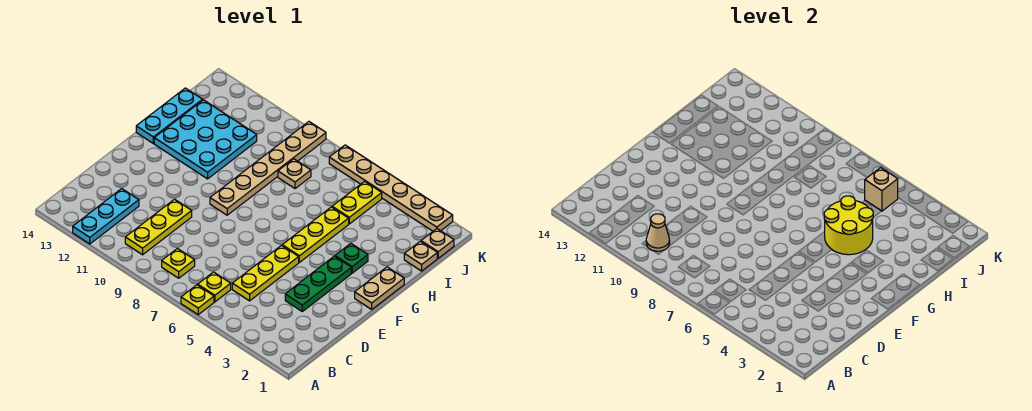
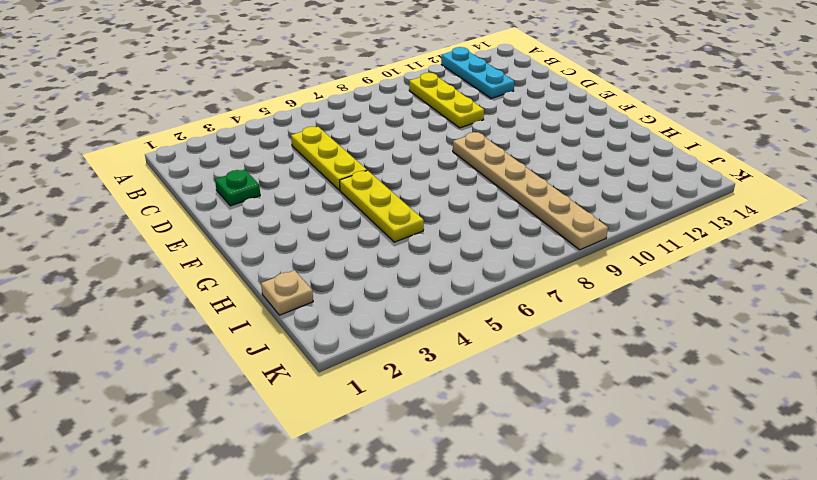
green 1x1 plate [215,170,260,206] -> green 1x1 plate moved to [335,244,368,273]
none -> yellow 1x1 plate [181,285,214,315]
none -> yellow 1x1 plate [198,272,231,302]
none -> yellow 1x1 plate [162,249,195,278]

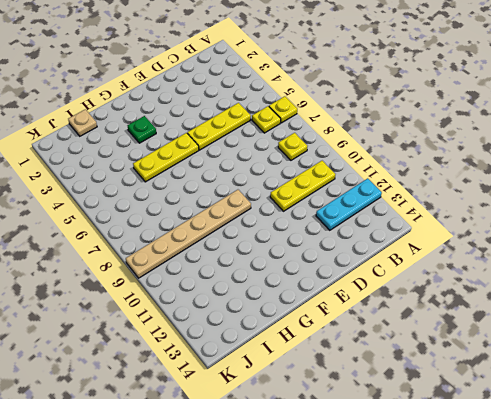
none -> green 1x3 plate [285,256,351,311]
none -> tan 1x2 plate [355,267,404,309]
none -> cyan 3x3 plate [154,100,257,179]

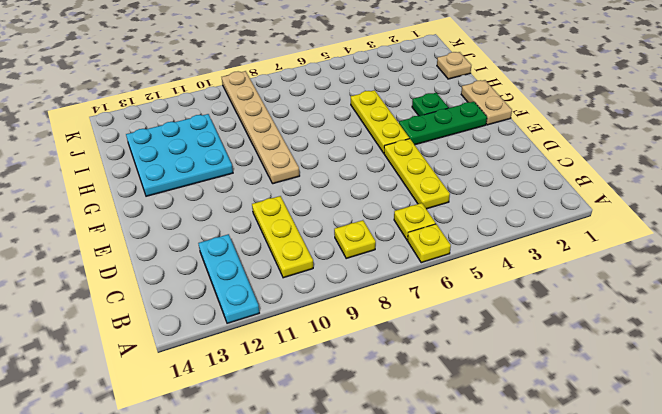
green 1x3 plate [399,102,487,145] -> green 1x3 plate turned to [285,256,351,311]
none -> cyan 1x3 plate [136,88,203,143]
none -> yellow 1x2 plate [332,181,382,224]
none -> tan 1x1 plate [278,159,311,189]

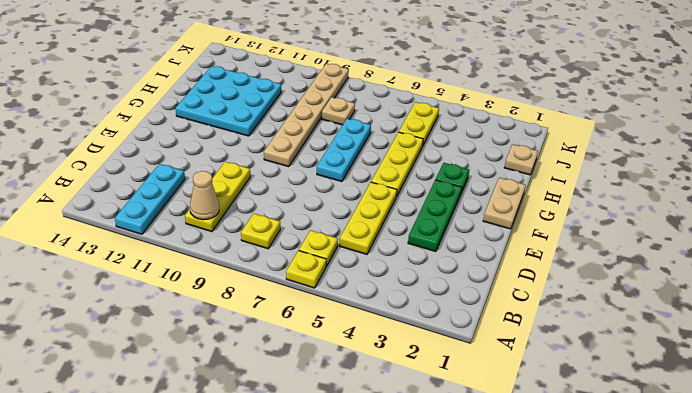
cyan 1x3 plate [317,119,371,182] -> cyan 1x3 plate moved to [136,88,203,143]
none -> tan 1x1 plate [421,229,454,258]
none -> tan 1x6 plate [329,145,453,231]
none -> yellow 2x2 round brick [824,196,873,255]

